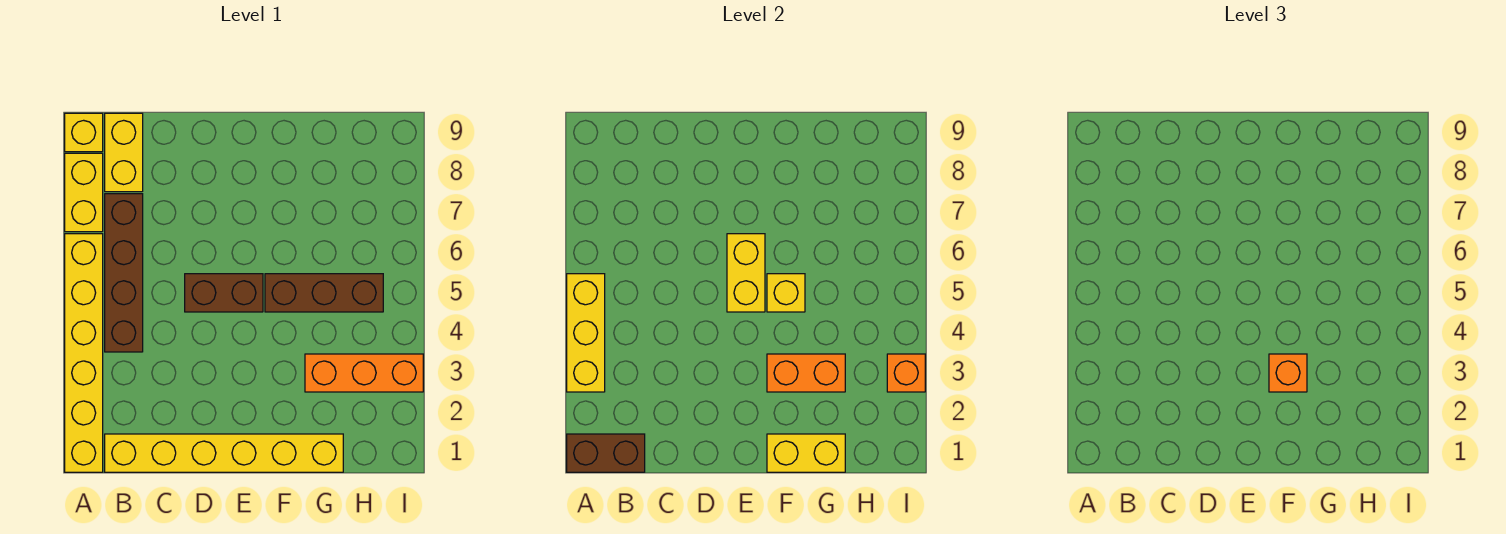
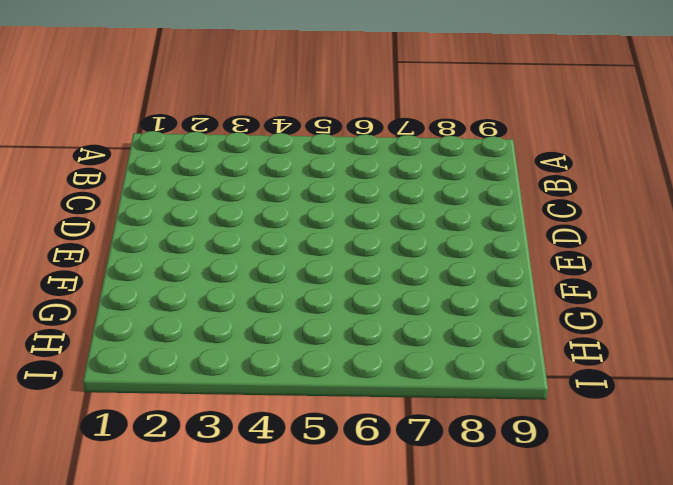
none -> yellow 1x6 brick [65,234,103,472]
none -> yellow 1x2 brick [65,153,103,232]
none -> yellow 1x1 brick [65,113,103,152]

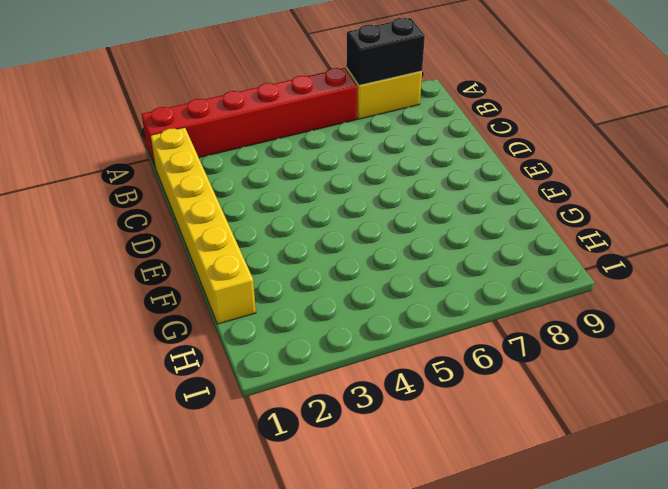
red 1x6 brick [142,68,357,166] -> yellow 1x6 brick [65,234,103,472]
black 1x2 brick [346,18,425,85] -> none
none -> yellow 1x1 brick [65,113,103,152]
none -> brown 1x4 brick [105,194,143,352]
none -> yellow 1x2 brick [105,113,143,192]

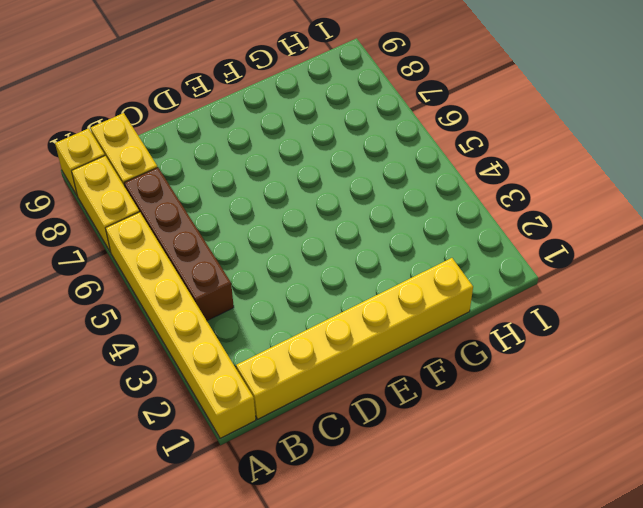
none -> brown 1x2 brick [185,274,263,312]
none -> brown 1x3 brick [265,274,383,312]
none -> orange 1x3 brick [305,354,423,392]

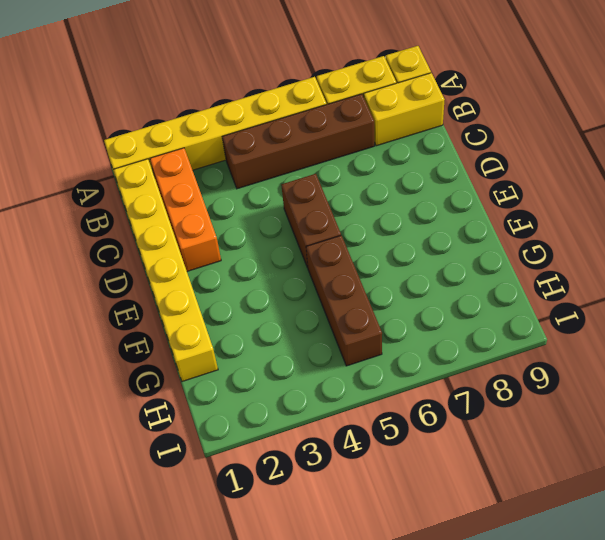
orange 1x3 brick [150,148,221,271] -> orange 1x3 brick moved to [305,354,423,392]
none -> brown 1x2 brick [567,434,645,472]
none -> yellow 1x3 brick [567,274,605,392]
none -> yellow 1x2 brick [727,234,765,312]

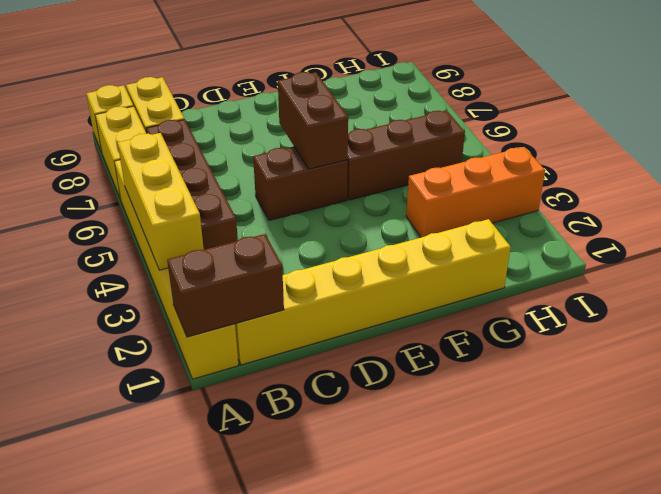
brown 1x2 brick [278,72,348,169] -> yellow 1x2 brick [727,234,765,312]
none -> yellow 1x2 brick [767,434,845,472]
none -> orange 1x2 brick [767,354,845,392]
none -> yellow 1x1 brick [767,274,805,312]

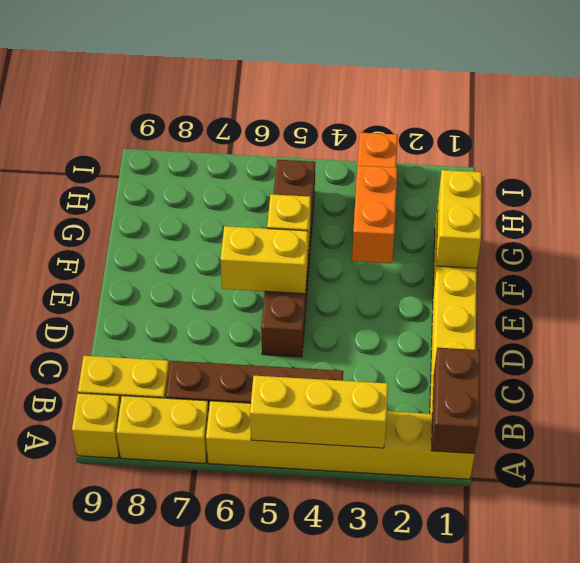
none -> orange 1x1 brick [887,354,925,392]
none -> orange 1x1 brick [1269,354,1307,392]

